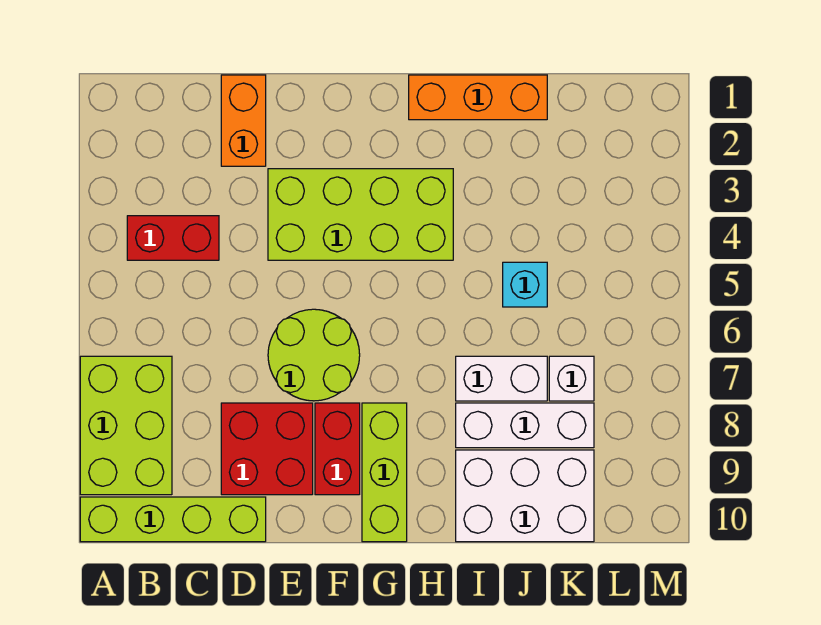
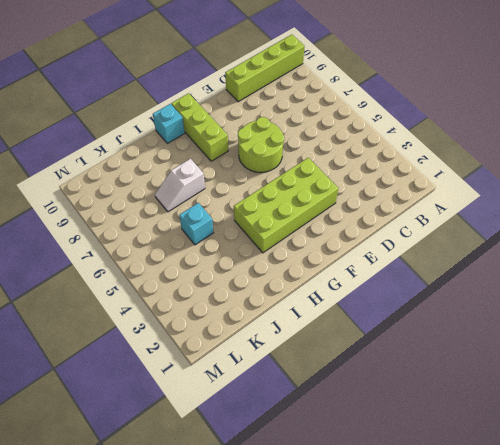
cyan 1x1 brick [153,104,185,144] -> none
white 1x2 slope [155,159,205,212] -> white 1x2 brick [456,356,547,401]
none -> lime 2x3 brick [80,356,172,495]
none -> red 1x2 brick [127,216,219,260]
none -> orange 1x2 brick [221,75,266,166]

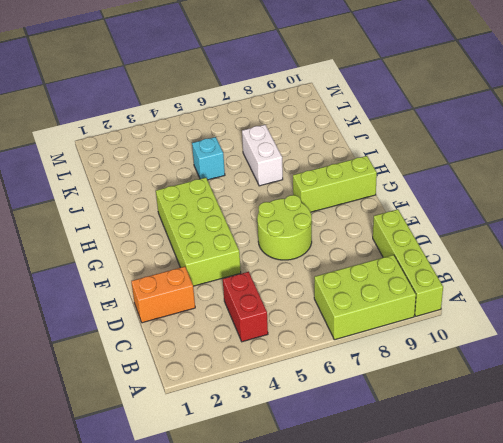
none -> red 2x2 brick [221,403,313,495]
none -> red 1x2 brick [315,403,360,495]
none -> orange 1x3 brick [409,75,547,120]

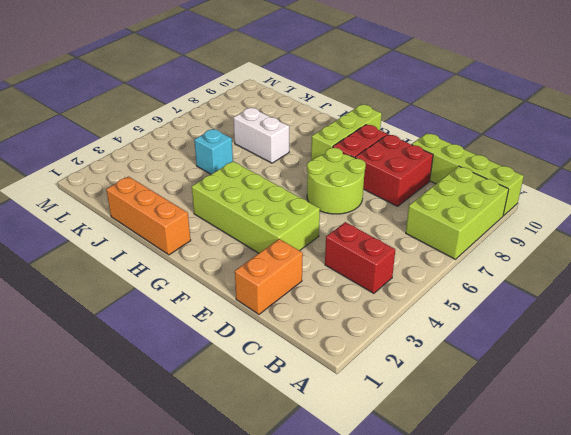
none -> white 1x3 brick [456,403,594,448]
none -> white 2x3 brick [456,450,594,542]
none -> white 1x1 brick [549,356,594,401]

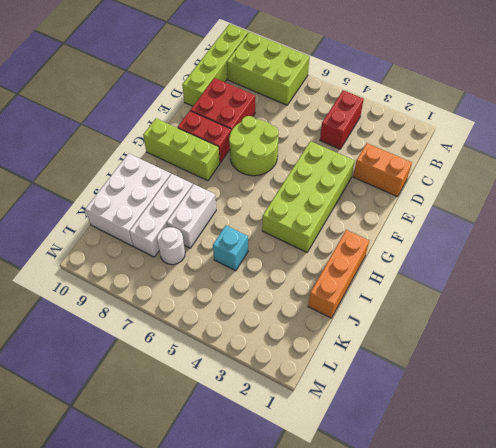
white 1x1 round brick [157,227,185,265] -> white 1x1 brick [549,356,594,401]

